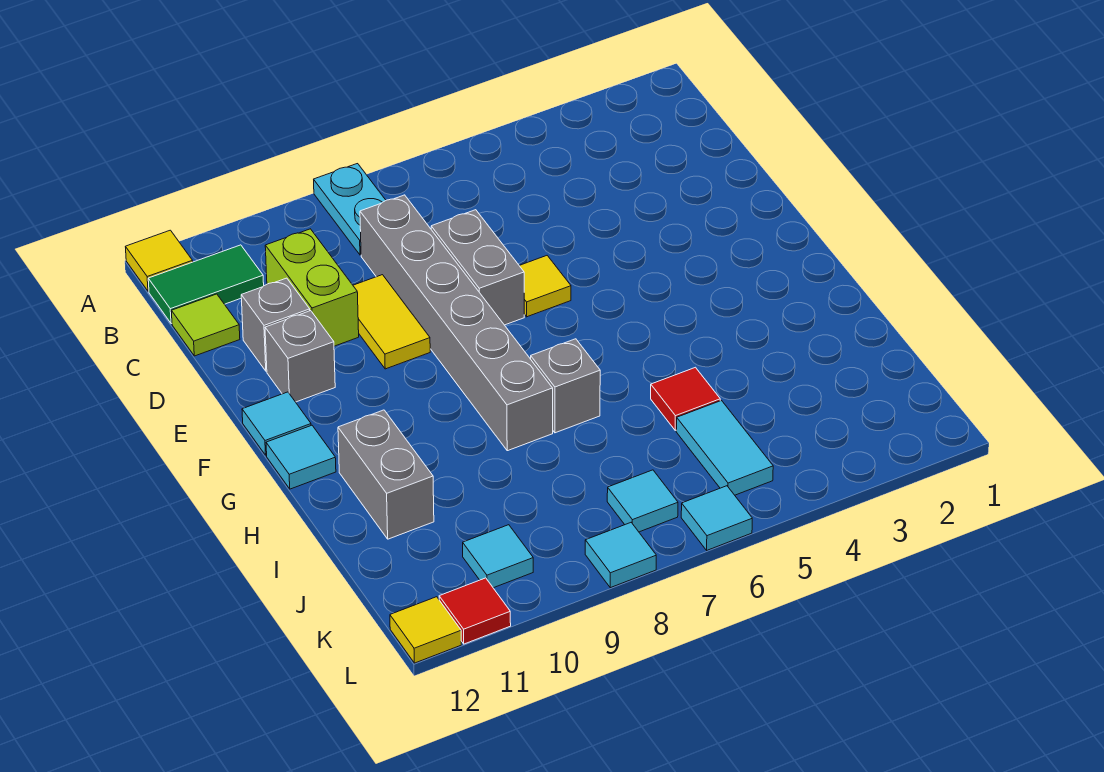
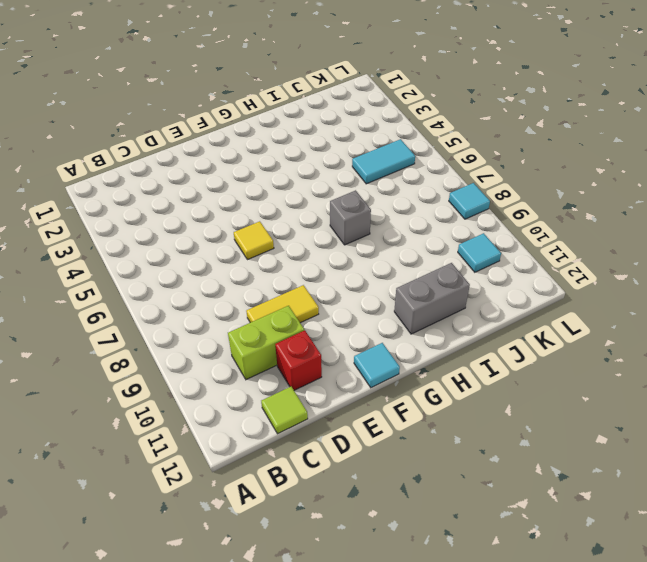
red 1x1 brick [275,330,322,390] -> grey 1x1 brick [241,278,310,371]
none -> cyan 1x2 plate [314,164,386,255]
none -> yellow 1x1 tile [126,230,193,291]
none -> green 1x2 tile [148,245,264,324]

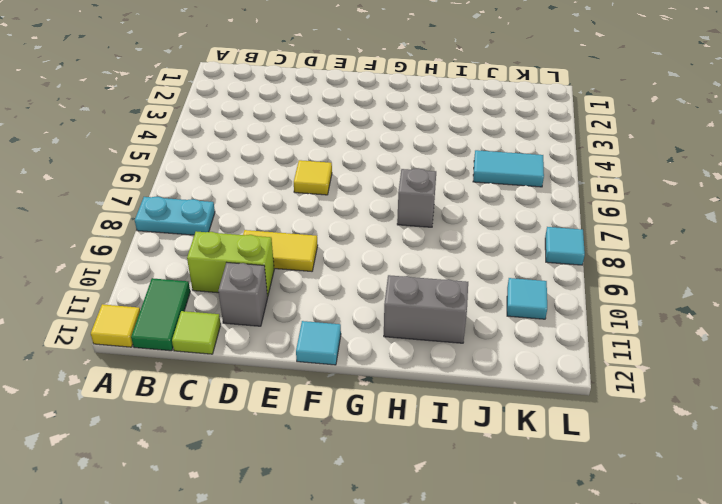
none -> grey 1x6 brick [360,195,553,451]
none -> grey 1x2 brick [431,210,524,325]
none -> grey 1x1 brick [265,311,335,402]

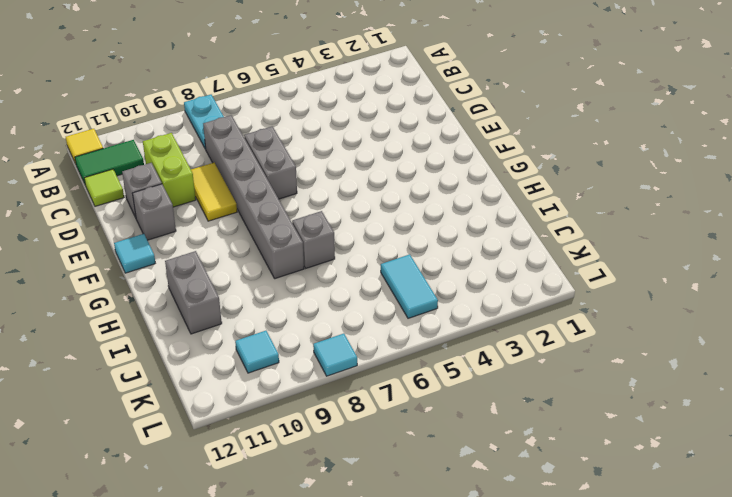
none -> yellow 1x1 tile [519,256,571,317]
none -> cyan 1x1 tile [266,425,336,489]
none -> red 1x1 tile [651,367,720,430]

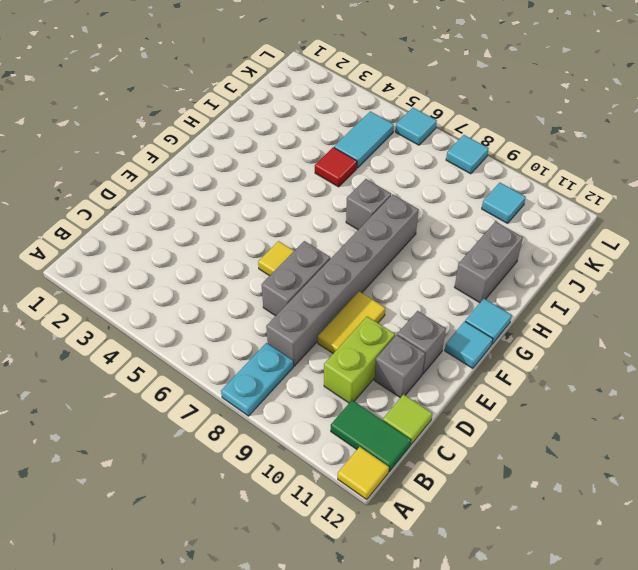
none -> cyan 1x1 tile [607,470,678,532]
none -> red 1x1 tile [439,578,511,644]
none -> yellow 1x1 tile [390,597,461,663]

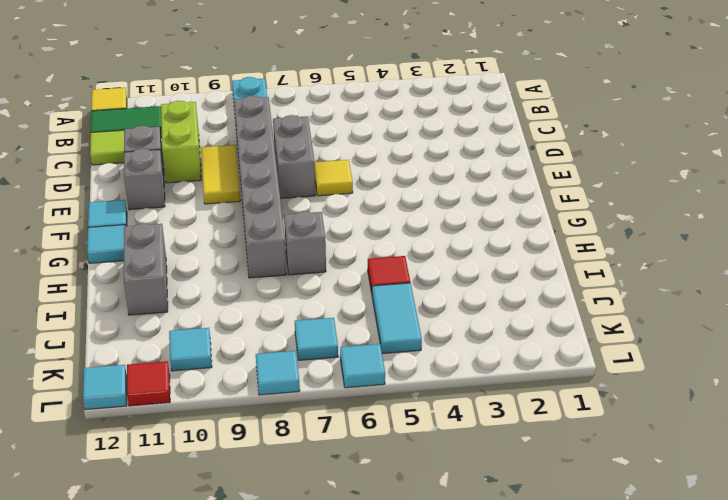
cyan 1x1 tile [83,365,127,410] -> yellow 1x1 tile [390,597,461,663]

